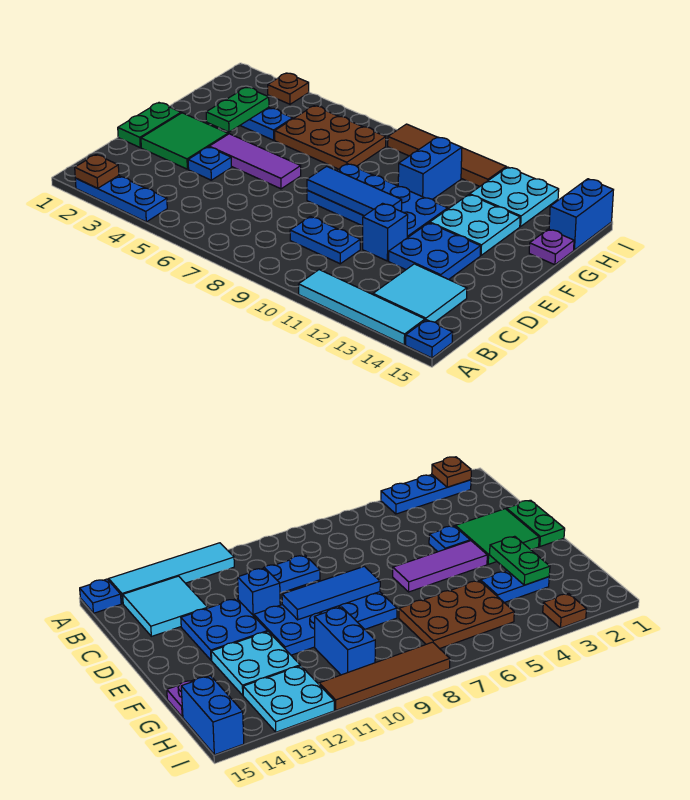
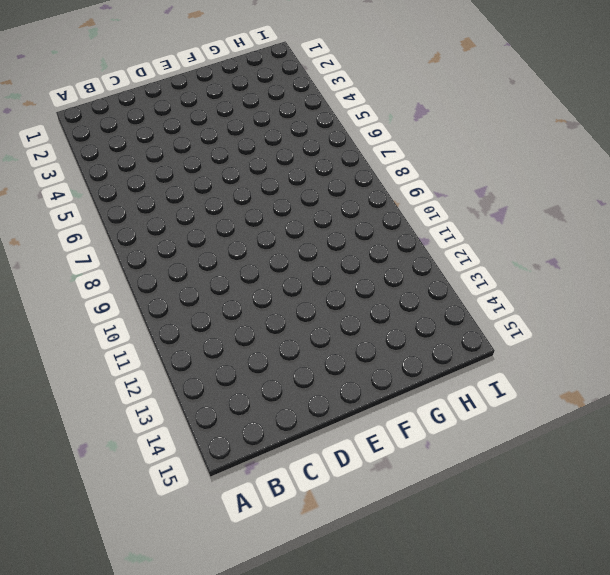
none -> blue 1x3 plate [75,176,167,222]
none -> cyan 1x4 tile [298,270,425,345]
none -> blue 1x1 plate [406,320,453,358]

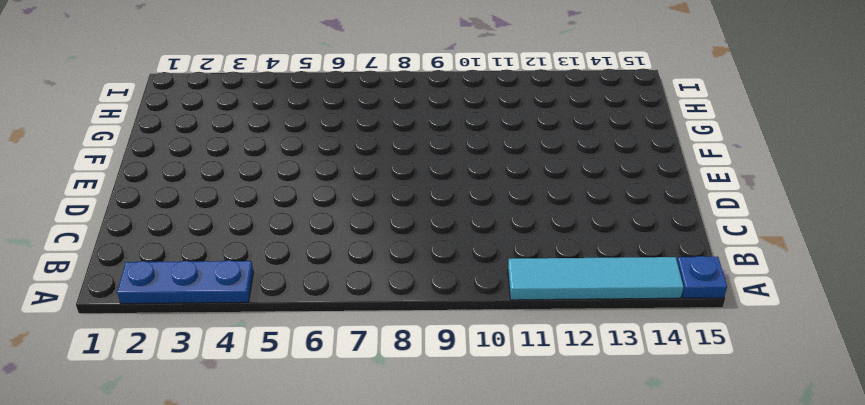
none -> cyan 2x2 tile [373,264,467,322]
none -> blue 1x2 plate [290,216,360,264]
none -> green 1x2 plate [118,103,181,147]

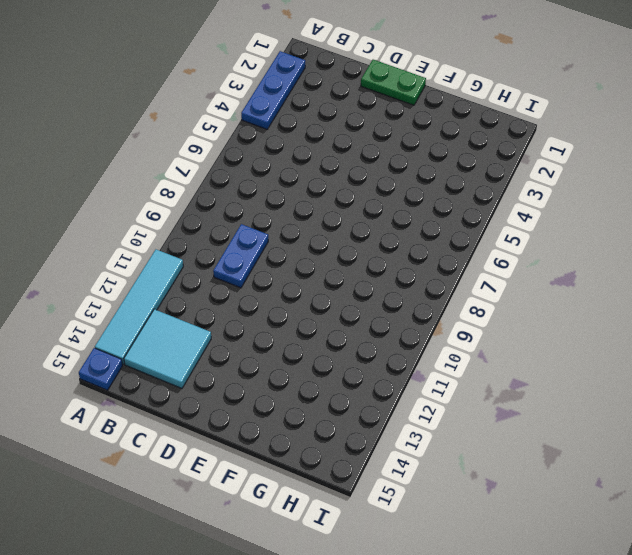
none -> green 2x2 tile [141,113,228,169]
none -> blue 1x1 plate [188,147,231,180]
none -> blue 1x1 brick [363,203,408,261]

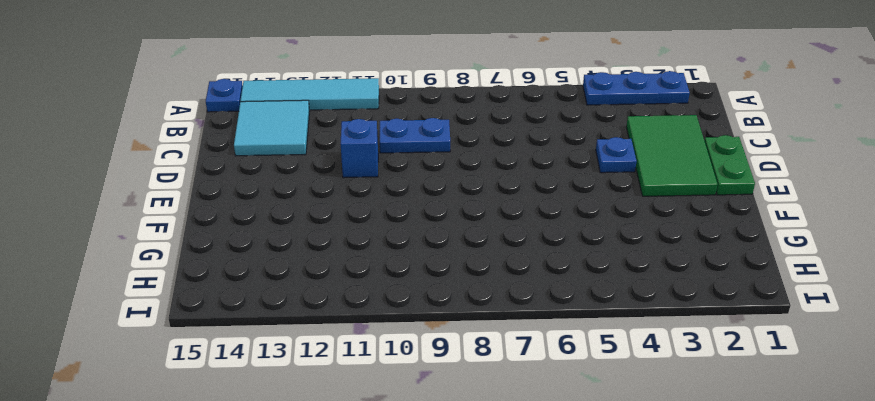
green 2x3 tile [626,115,718,196] -> green 2x2 tile [141,113,228,169]
none -> blue 2x2 plate [389,223,481,279]
none -> purple 1x3 tile [209,134,301,189]
none -> blue 2x4 plate [307,164,448,238]

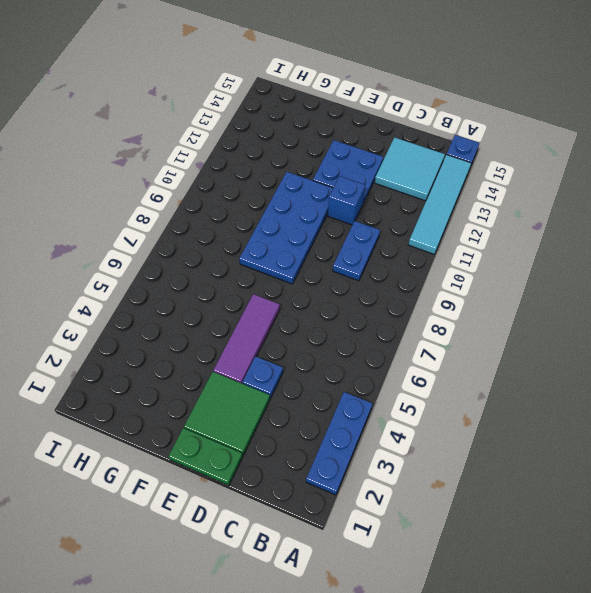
none -> cyan 2x2 plate [430,195,520,255]
none -> blue 1x2 plate [240,107,293,140]
none -> brown 2x3 plate [275,106,386,169]

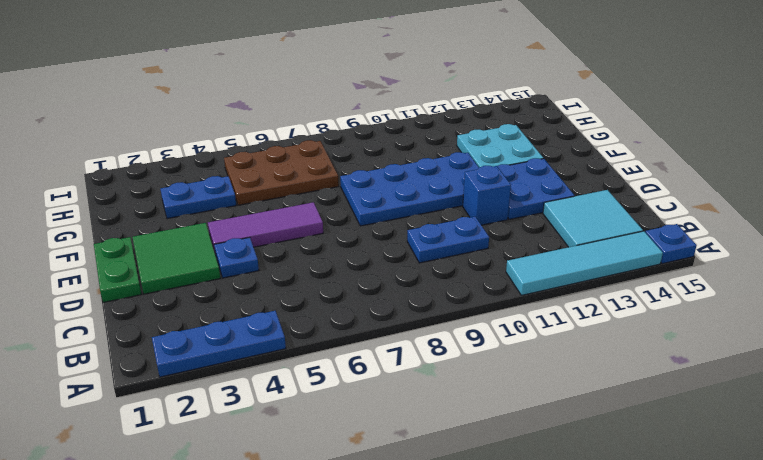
none -> blue 1x2 brick [398,137,462,199]
none -> purple 1x1 plate [529,229,574,265]
none -> cyan 2x2 plate [470,167,559,226]

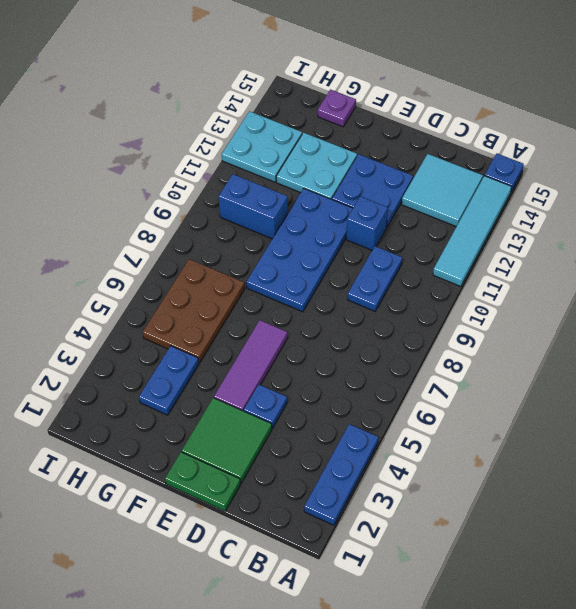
none -> blue 1x2 brick [549,179,613,250]
none -> brown 1x1 plate [268,73,309,104]
none -> brown 1x4 tile [388,124,506,186]

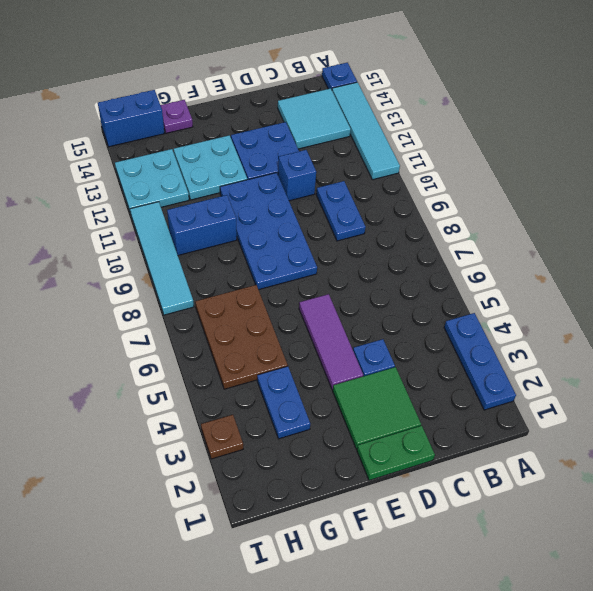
cyan 1x4 tile [130,202,194,315] -> brown 1x4 tile [388,124,506,186]
none -> brown 1x1 plate [75,155,119,188]
none -> blue 1x3 tile [307,166,402,216]
none -> green 1x2 plate [206,87,269,132]

